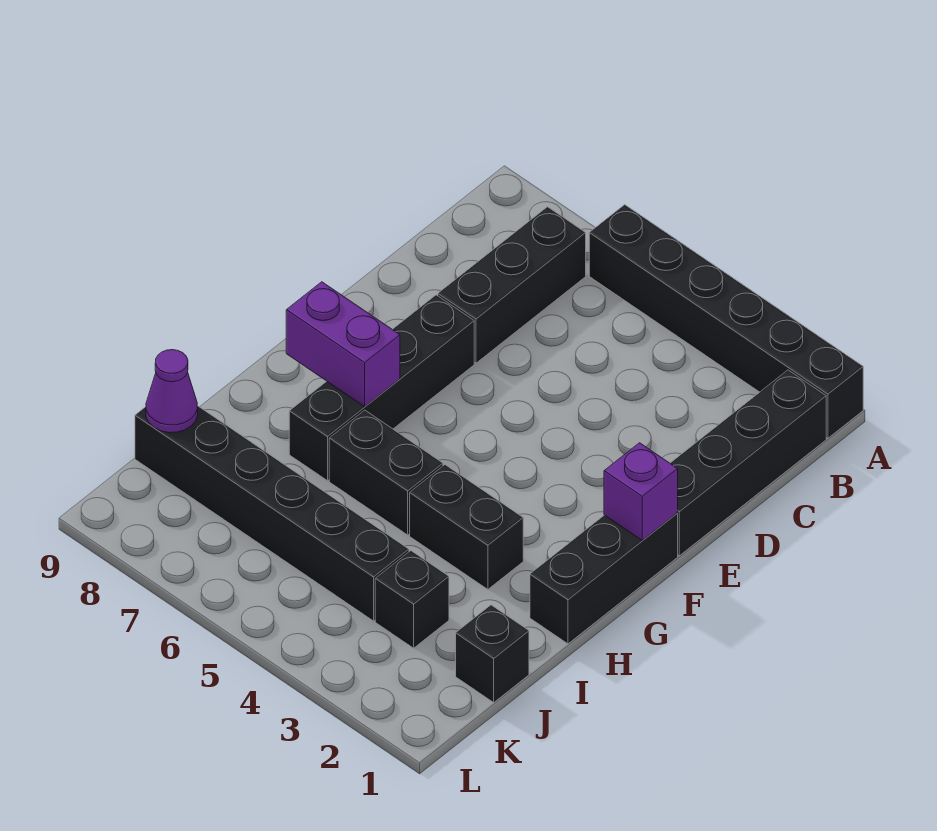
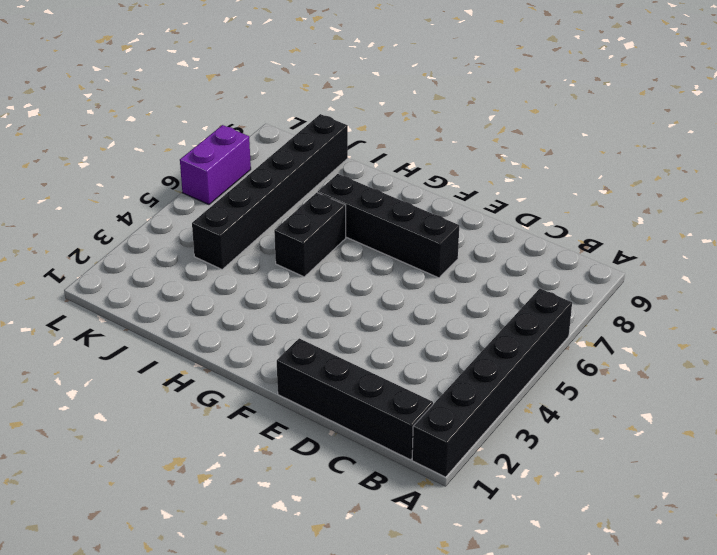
purple 1x2 brick [180,125,251,205] -> purple 1x2 brick moved to [286,282,400,407]
none -> black 1x3 brick [438,207,586,363]
none -> black 1x3 brick [530,513,678,644]
none -> black 1x2 brick [410,465,523,589]

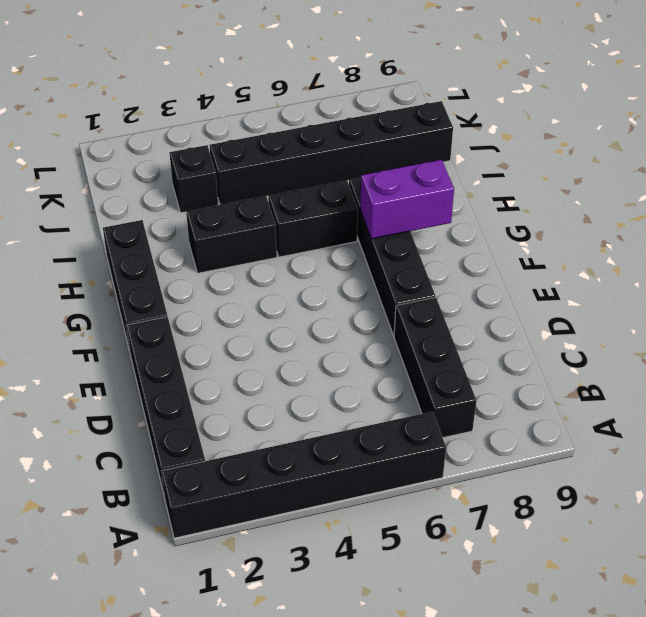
none -> black 1x1 brick [456,605,529,702]
none -> purple 1x1 brick [604,443,678,541]
none -> purple 1x1 cone [146,350,198,433]

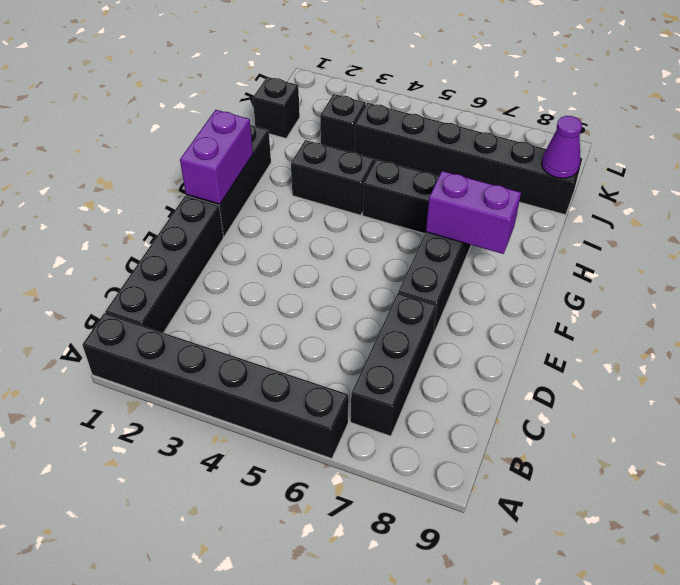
purple 1x2 brick [180,110,253,204] -> purple 1x1 brick [604,443,678,541]

